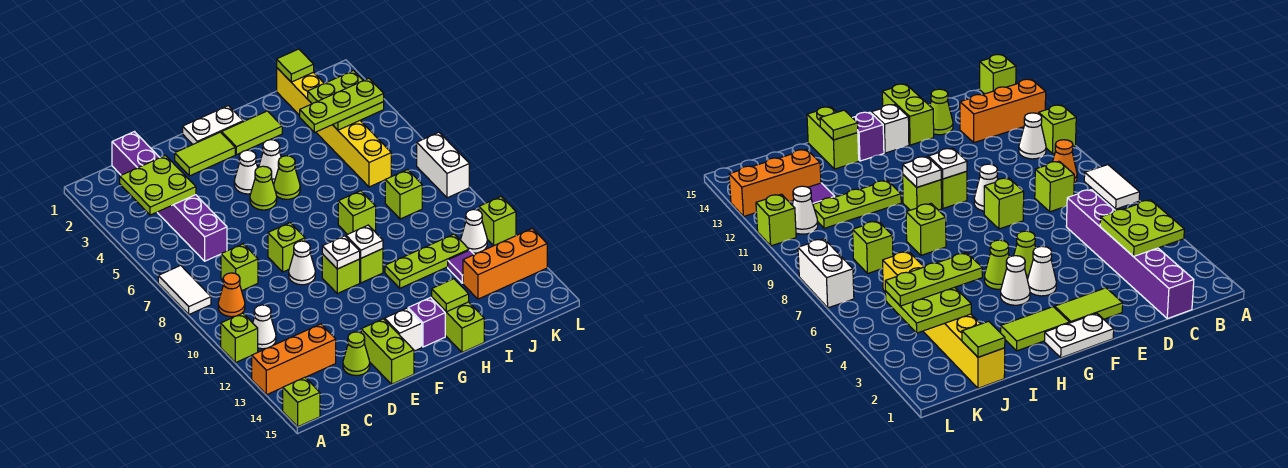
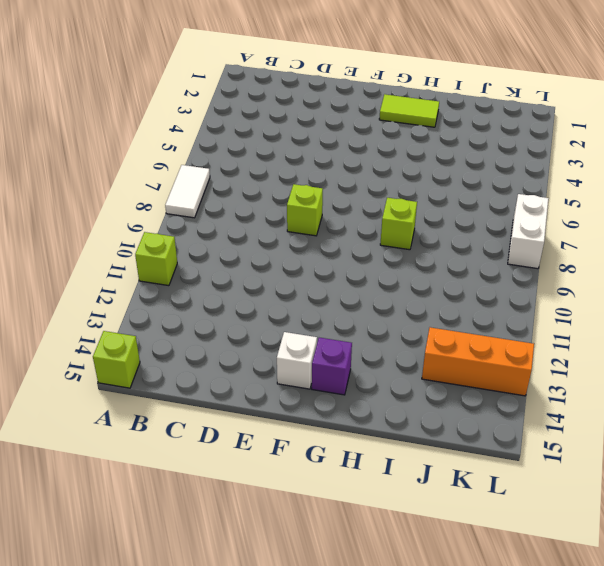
none -> orange 1x3 brick [252,324,336,395]
none -> orange 1x1 cone [218,273,245,317]
none -> white 1x1 cone [253,305,276,349]
none -> purple 1x6 brick [112,132,227,261]

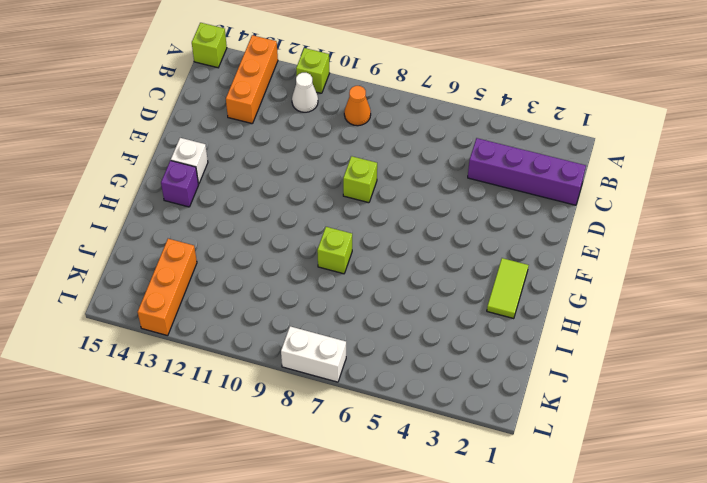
purple 1x4 brick [468,138,586,205] -> purple 1x6 brick [112,132,227,261]
none -> white 1x2 tile [158,265,211,314]
none -> lime 1x1 brick [221,244,258,291]
none -> lime 1x1 cone [343,332,370,376]
none -> lime 1x2 tile [175,132,235,176]

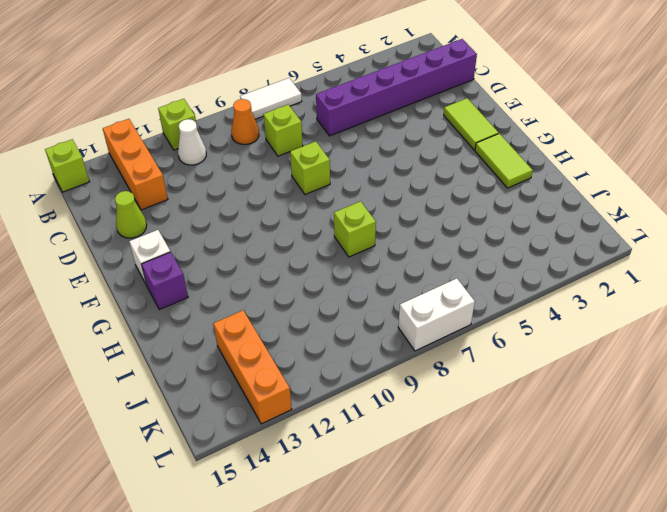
none -> white 1x1 cone [289,241,315,285]
none -> lime 1x2 brick [361,319,414,384]
none -> white 1x2 plate [183,106,243,144]
none -> white 1x1 cone [234,150,258,194]

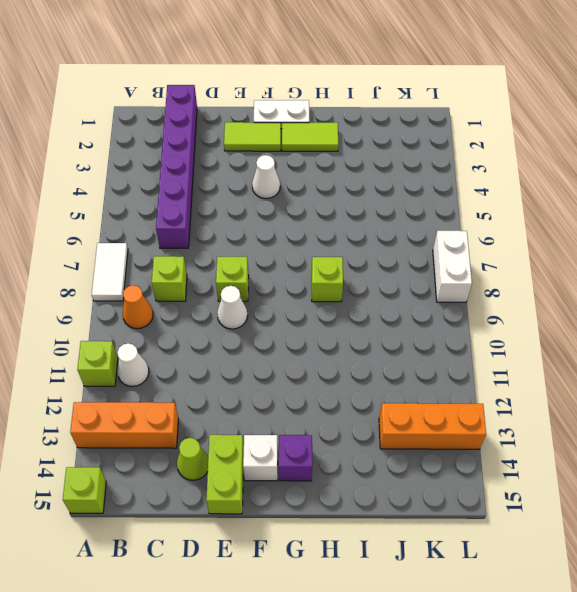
none -> lime 1x1 cone [250,166,277,210]
none -> lime 1x1 brick [322,254,360,293]
none -> white 1x1 cone [259,140,281,183]
none -> lime 1x1 cone [274,156,300,199]

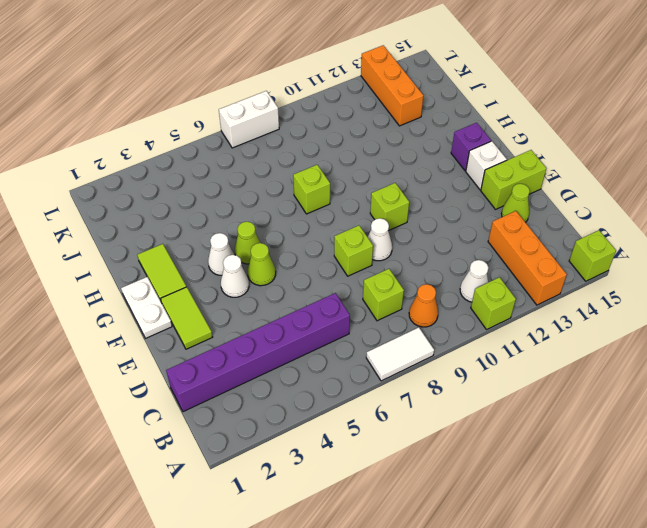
none -> lime 1x1 brick [360,249,383,283]
none -> lime 1x3 plate [385,234,469,288]
none -> lime 1x2 brick [432,298,484,352]
none -> yellow 1x6 brick [277,68,391,187]

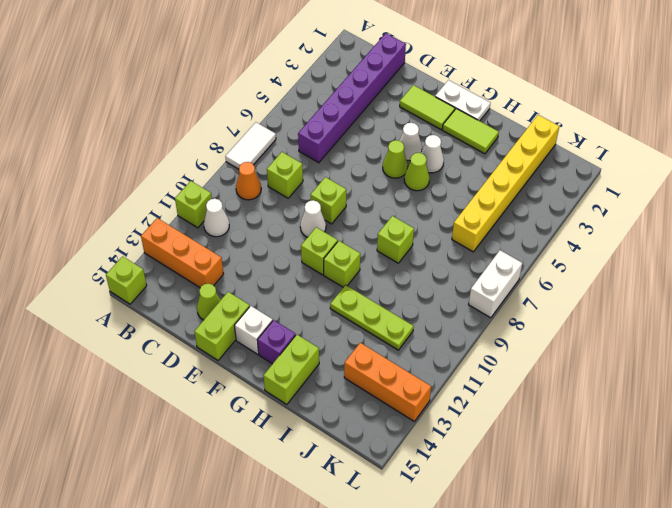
none -> lime 1x1 brick [385,170,422,219]
none -> purple 1x1 tile [448,250,474,283]
none -> white 1x1 cone [461,209,487,253]
none -> lime 1x1 brick [479,197,516,246]

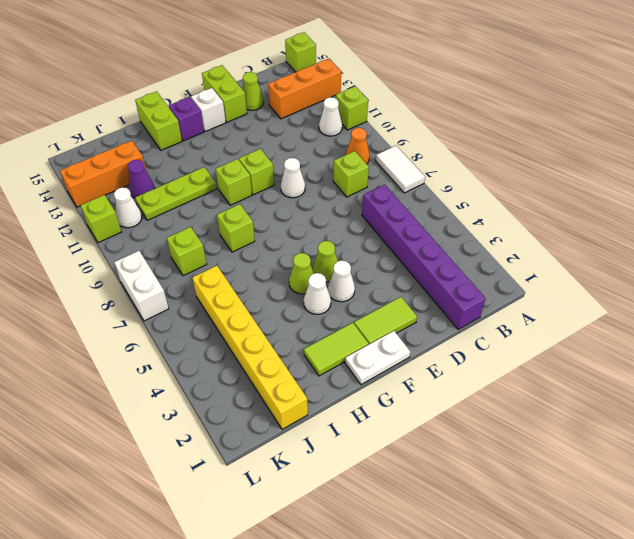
purple 1x1 cone [128,160,155,198] -> purple 1x1 tile [448,250,474,283]
none -> lime 1x1 brick [268,223,305,272]
none -> lime 2x2 plate [120,155,196,215]
none -> white 1x1 plate [322,236,360,269]
none -> white 1x1 plate [346,225,383,258]

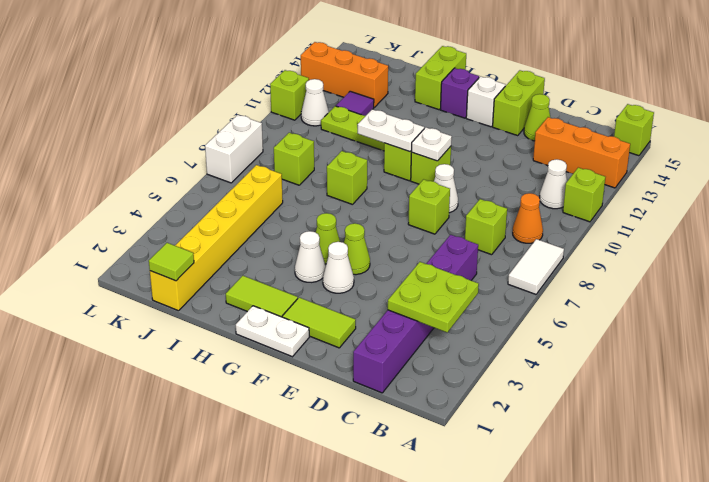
white 1x2 plate [358,109,424,152] -> white 1x1 plate [346,225,383,258]
none -> lime 1x1 tile [432,279,469,312]
none -> lime 2x2 plate [308,70,384,130]
none -> lime 1x3 plate [300,78,384,133]

